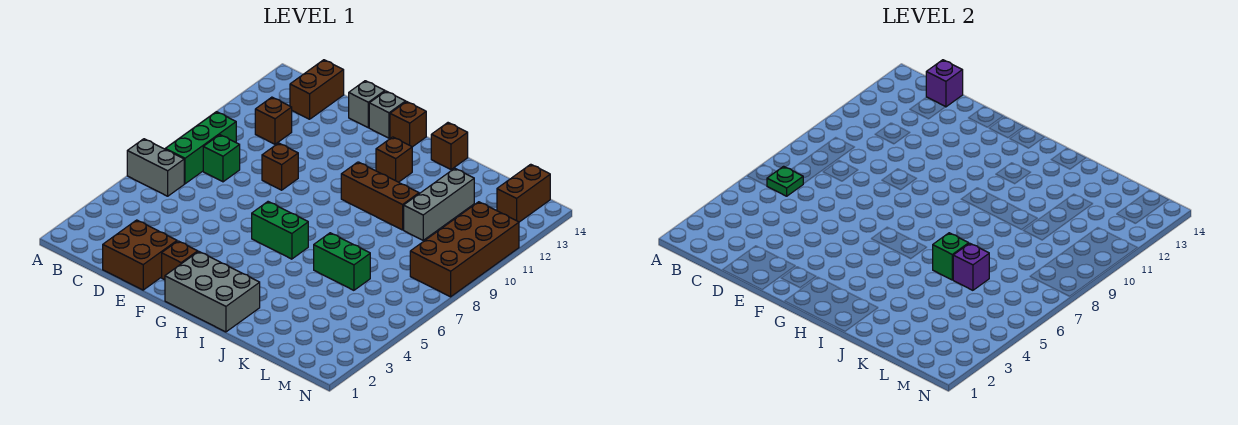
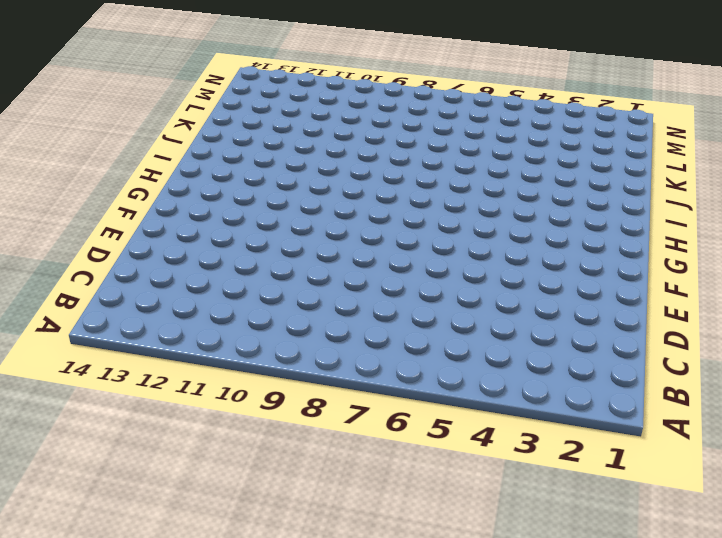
none -> grey 1x2 brick [127,139,184,196]
none -> green 1x3 brick [165,112,236,184]
none -> green 1x1 brick [203,135,240,182]

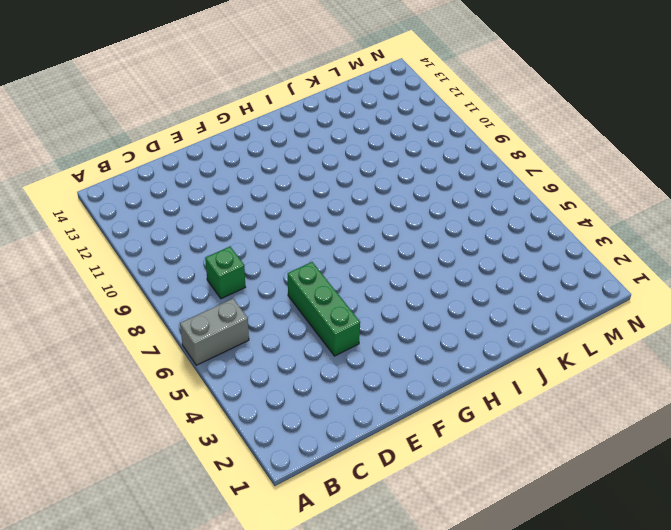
green 1x3 brick [288,262,360,356] -> green 1x3 brick moved to [165,112,236,184]
none -> brown 1x1 brick [255,97,292,144]
none -> brown 1x2 brick [290,60,344,119]
none -> brown 2x2 brick [103,220,177,290]

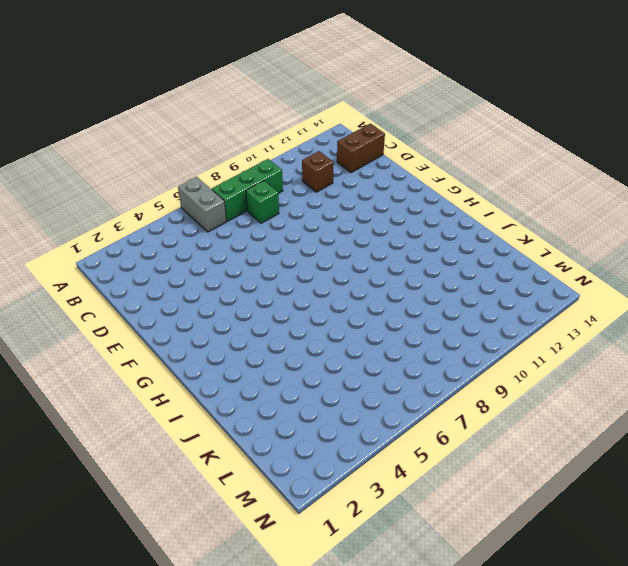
none -> brown 2x2 brick [103,220,177,290]
none -> brown 1x1 brick [262,143,298,190]
none -> grey 1x1 brick [349,81,385,128]

